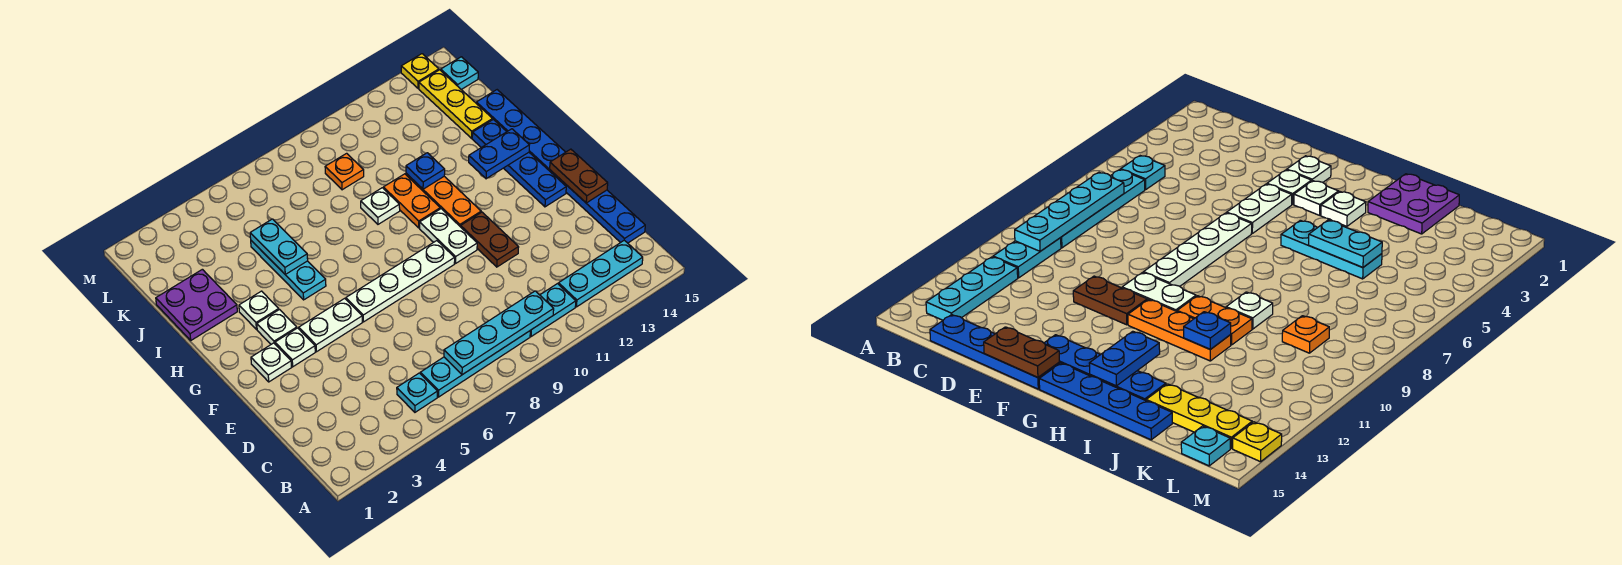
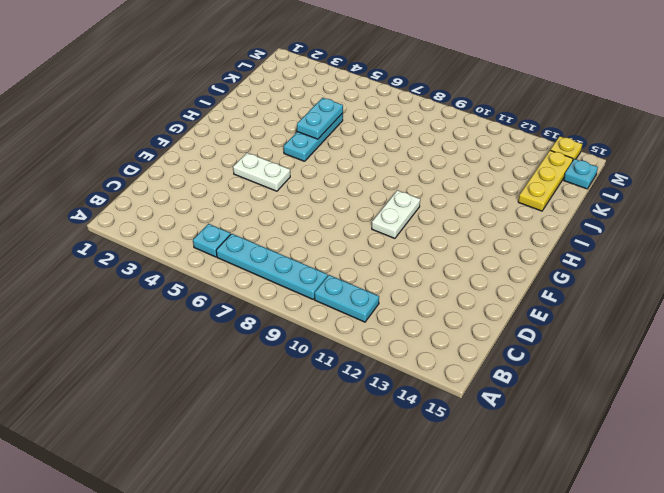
none -> cyan 1x3 plate [559,240,643,307]
none -> blue 1x4 plate [550,170,645,243]
none -> brown 1x2 plate [461,212,519,267]

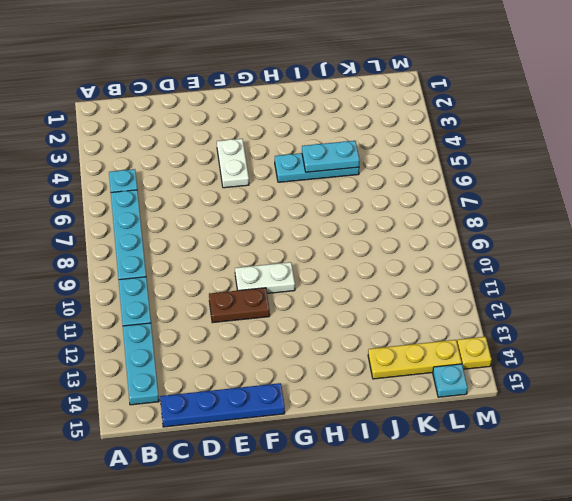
none -> white 1x1 plate [251,343,292,382]
none -> white 1x1 plate [275,328,315,367]
none -> white 1x4 plate [346,241,455,322]

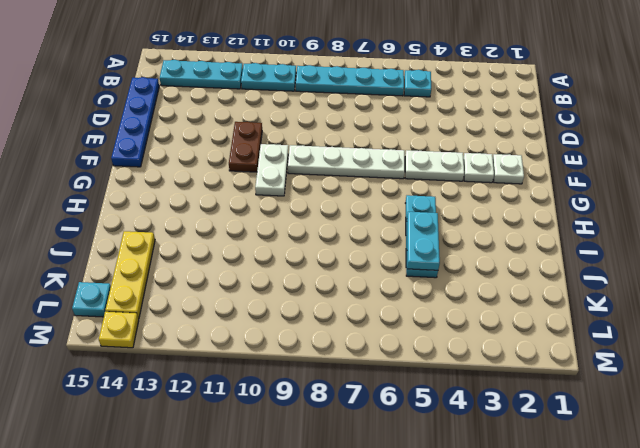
none -> blue 1x4 plate [472,119,566,207]
none -> white 1x1 plate [257,310,297,344]
none -> orange 1x3 plate [406,173,481,227]

